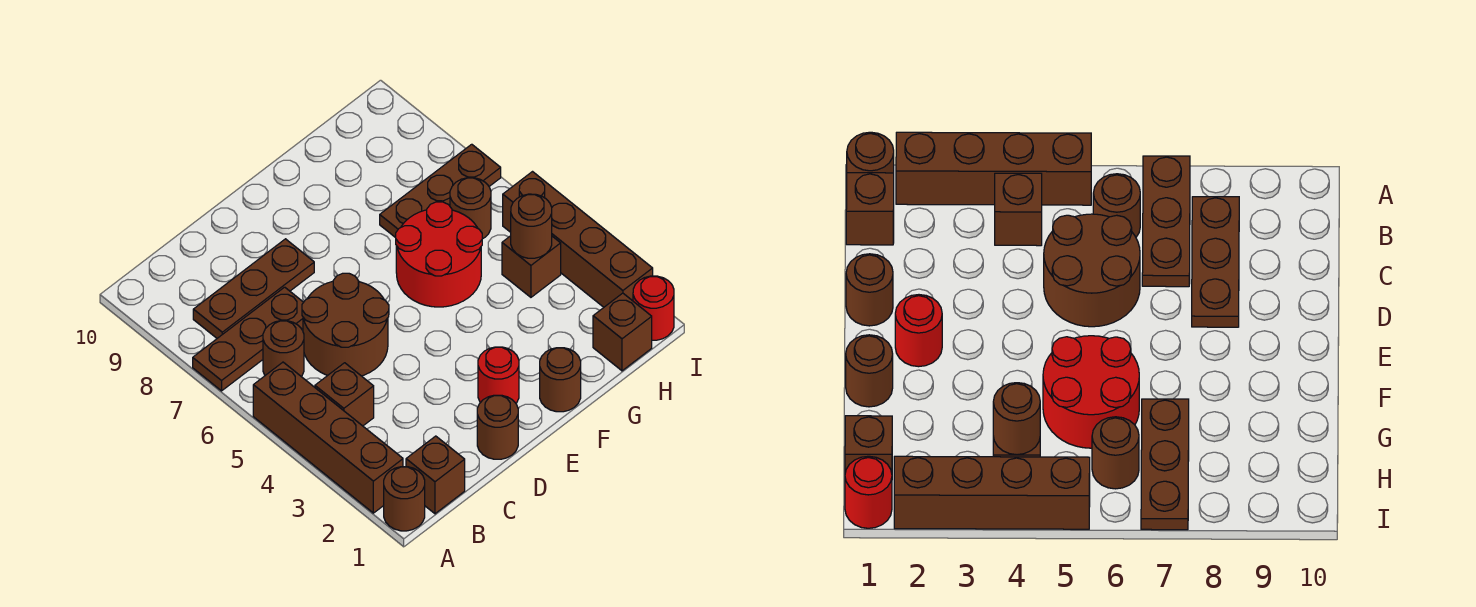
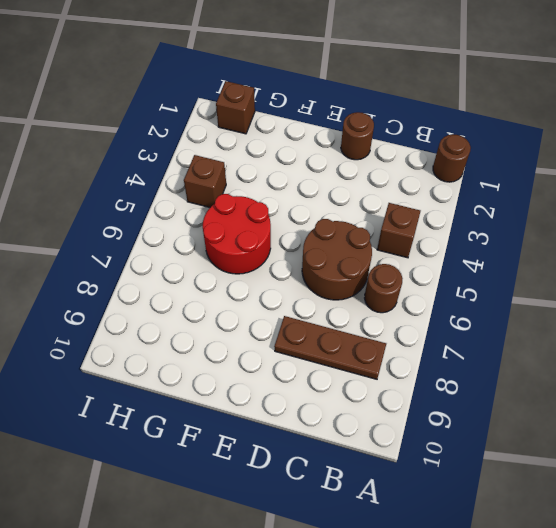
none -> brown 1x4 brick [253,362,403,513]
none -> brown 1x3 plate [193,287,304,391]
none -> brown 1x1 brick [406,436,465,514]

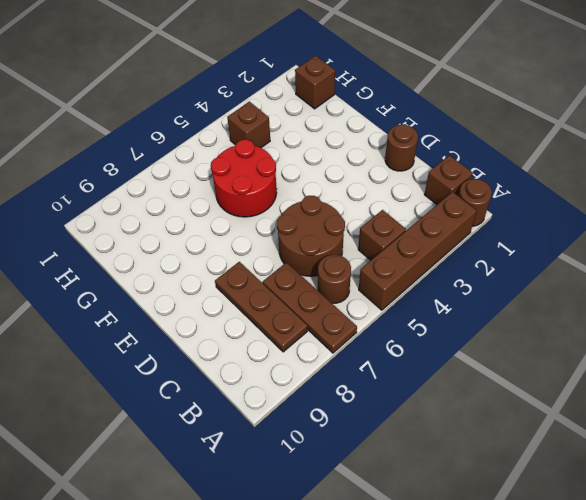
none -> red 1x1 round brick [478,347,519,403]
none -> brown 1x1 round brick [540,348,581,412]
none -> brown 1x3 plate [380,144,501,238]

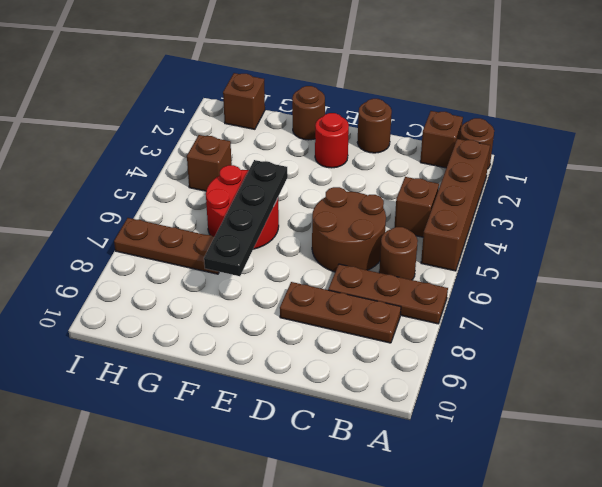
black 1x4 plate [204,160,288,276] -> none
none -> brown 1x1 round brick [450,178,491,239]
none -> red 1x1 round brick [633,276,674,340]
none -> brown 1x4 brick [503,172,653,307]

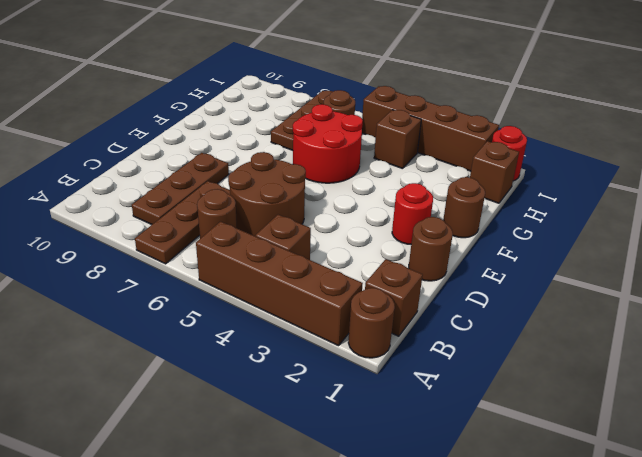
none -> brown 1x1 round brick [511,194,552,258]

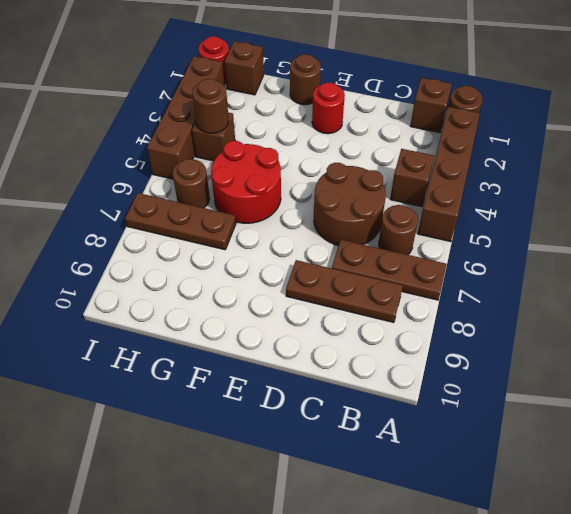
none -> brown 1x1 round brick [477,395,518,459]

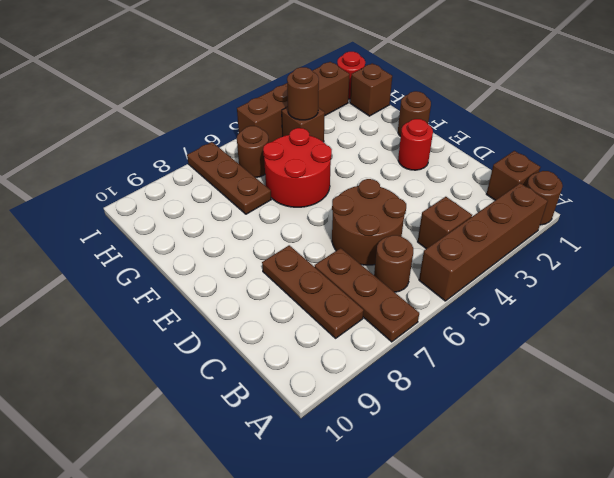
none -> brown 1x1 round brick [477,395,518,459]

